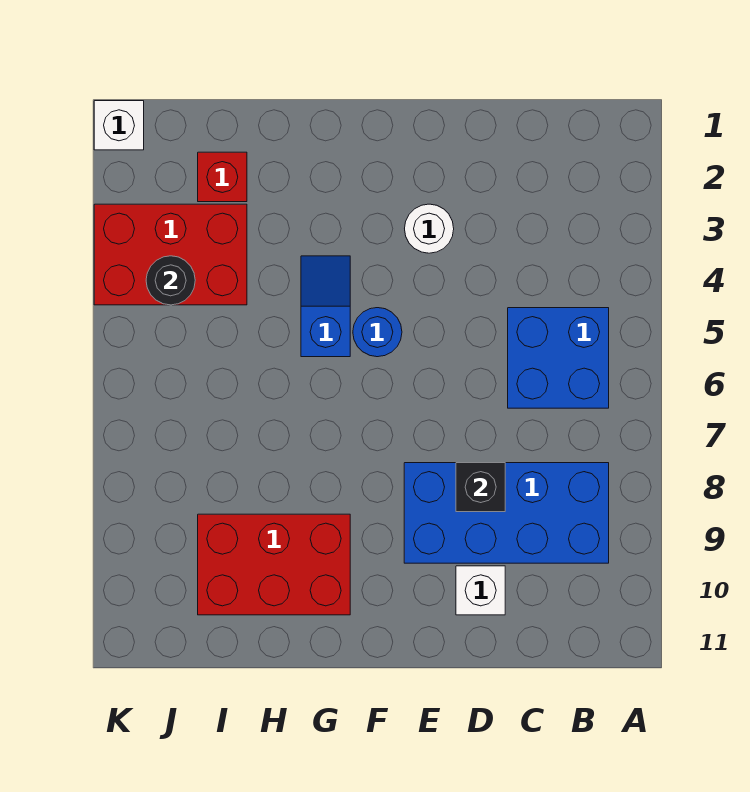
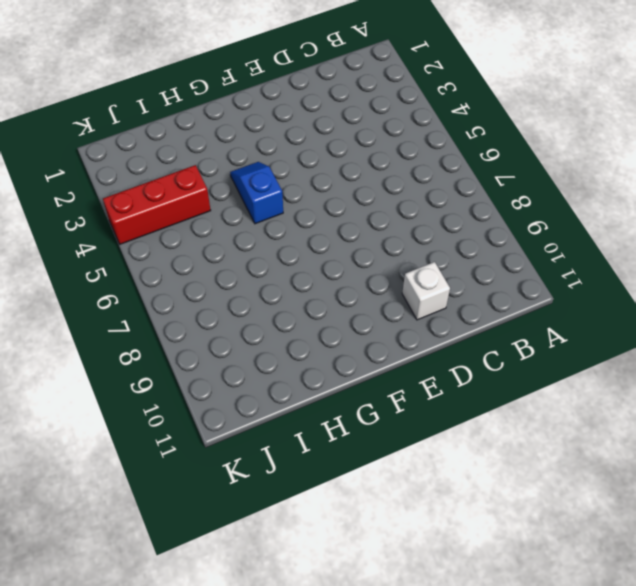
red 1x3 brick [103,165,211,244] -> red 2x3 brick [94,204,247,305]
none -> blue 2x2 brick [508,308,609,408]
none -> blue 2x4 brick [404,463,609,563]
none -> white 1x1 round brick [405,204,454,253]

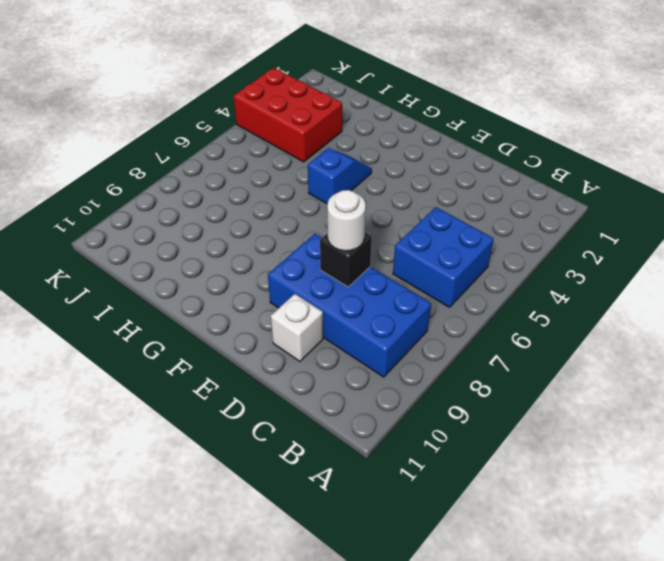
white 1x1 round brick [327,190,366,251] -> white 1x1 round brick moved to [405,204,454,253]
none -> blue 1x1 round brick [353,308,402,357]
none -> red 2x3 brick [198,514,350,615]
none -> red 1x1 brick [198,152,247,202]

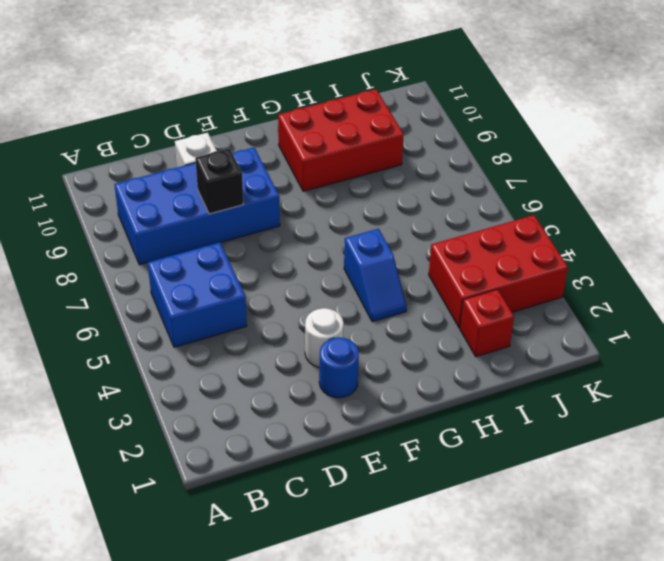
blue 1x1 round brick [319,337,359,398] -> blue 1x1 round brick moved to [353,308,402,357]
none -> white 1x1 brick [94,101,144,150]
none -> black 1x1 round brick [146,256,195,305]

